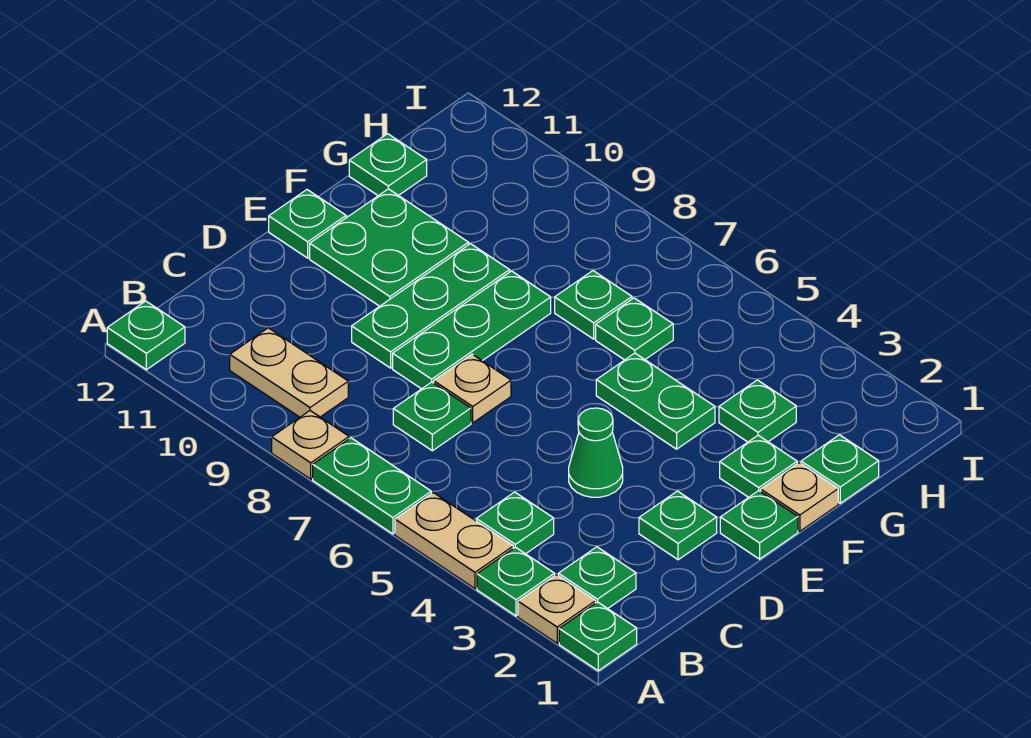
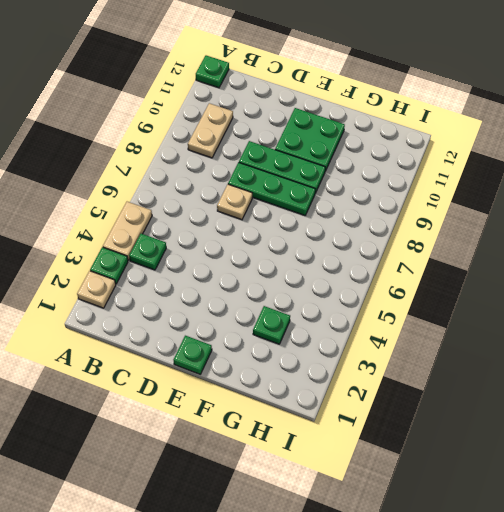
none -> green 1x1 plate [559,602,637,671]
none -> green 1x2 plate [313,438,431,534]
none -> tan 1x1 plate [272,411,349,479]

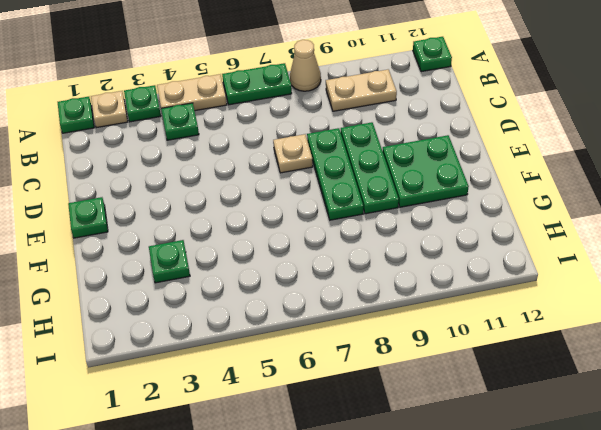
tan 1x1 cone [290,40,321,91] -> tan 1x1 plate [272,411,349,479]
none -> green 1x1 plate [558,547,636,609]
none -> green 1x1 plate [393,382,471,451]
none -> green 1x1 plate [639,491,717,560]

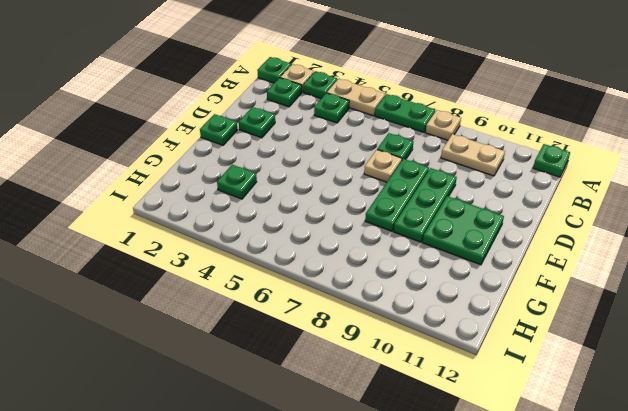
none -> green 1x1 cone [569,408,623,497]
none -> green 1x1 plate [269,190,346,258]
none -> tan 1x1 plate [761,463,838,531]

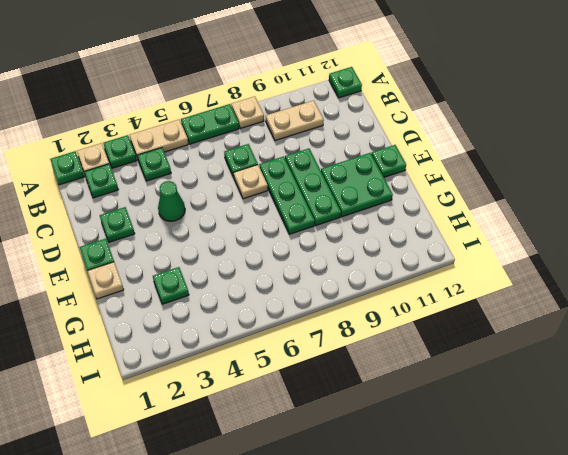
none -> green 1x1 plate [720,435,797,497]
none -> green 1x2 plate [596,353,715,449]
none -> green 1x1 plate [801,435,879,503]

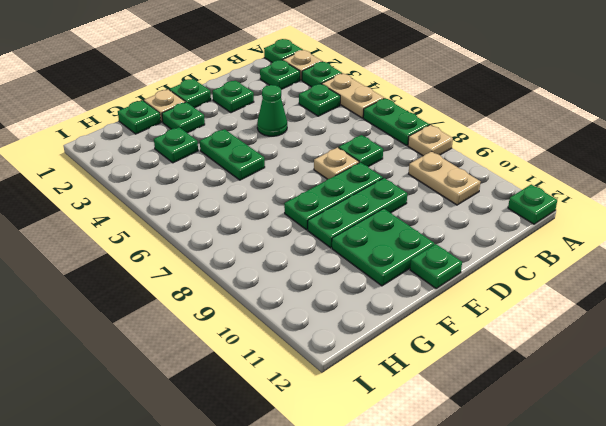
none -> green 1x1 plate [596,298,673,360]
none -> green 1x1 plate [555,271,632,339]
none -> green 1x1 plate [349,134,427,196]

